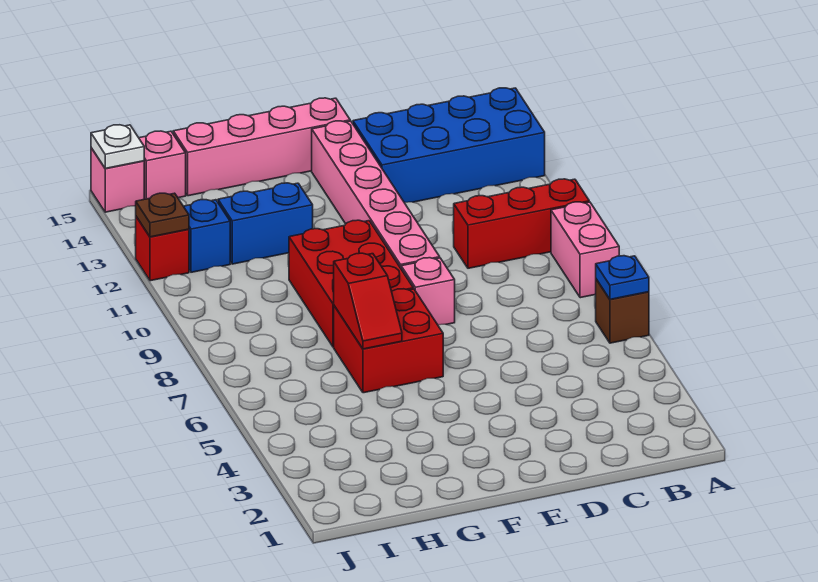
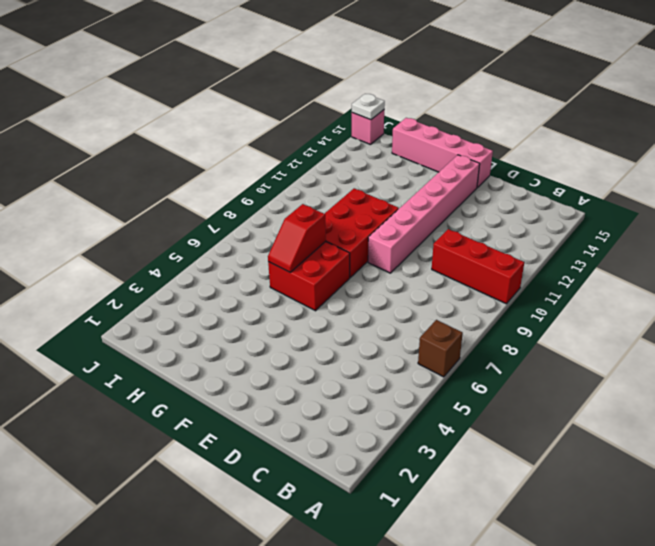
none -> pink 1x2 brick [551,202,619,298]
none -> blue 2x4 brick [353,88,545,202]
none -> pink 1x1 brick [401,258,455,325]

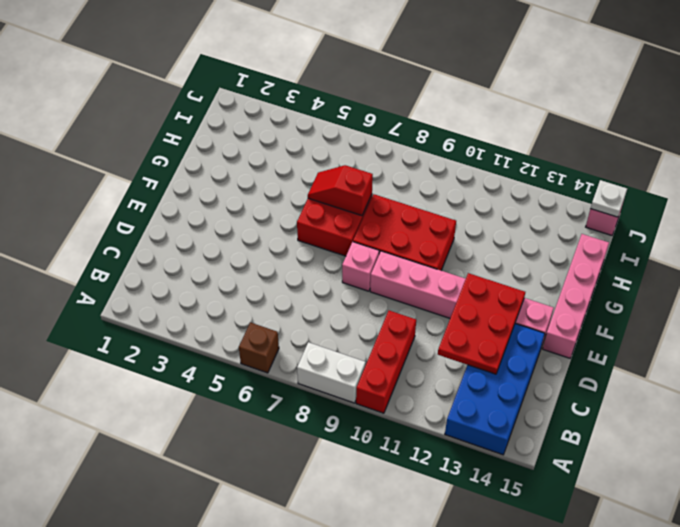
white 1x2 brick [297,342,366,403] -> pink 1x2 brick [551,202,619,298]
red 2x3 plate [438,273,525,374] -> none
none -> blue 1x2 brick [218,183,313,264]
none -> blue 1x1 brick [184,200,230,272]
none -> pink 1x1 brick [139,131,186,199]

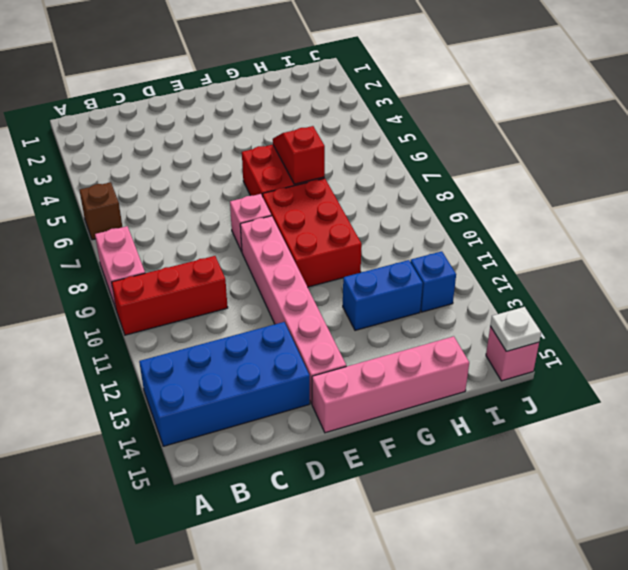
none -> pink 1x1 brick [139,131,186,199]
none -> red 1x1 brick [136,217,189,281]
none -> blue 1x1 plate [596,256,649,299]

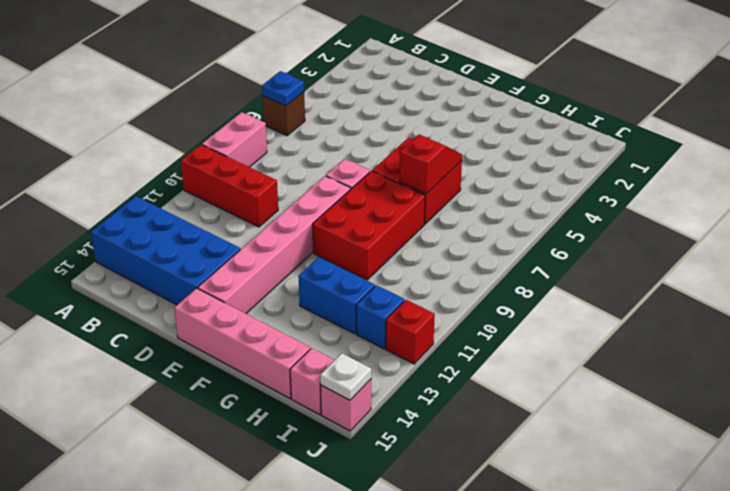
none -> brown 1x1 plate [136,193,189,237]

